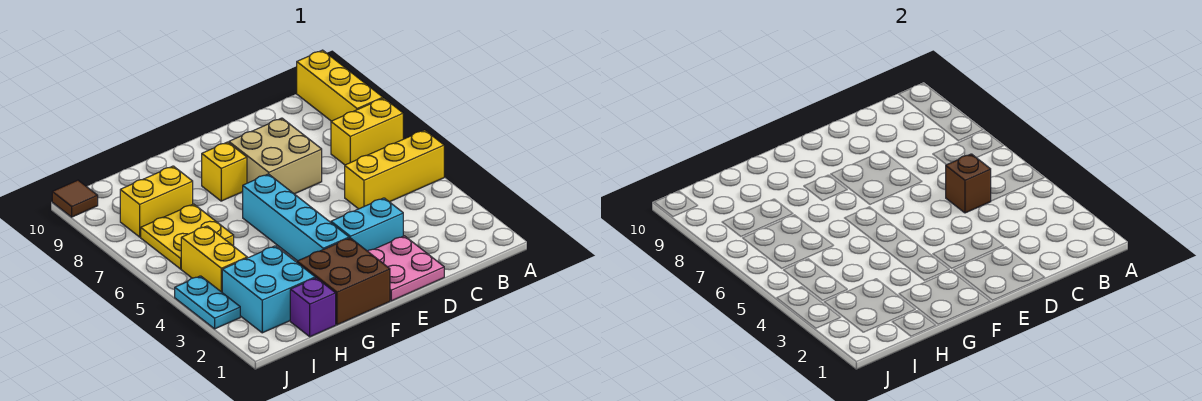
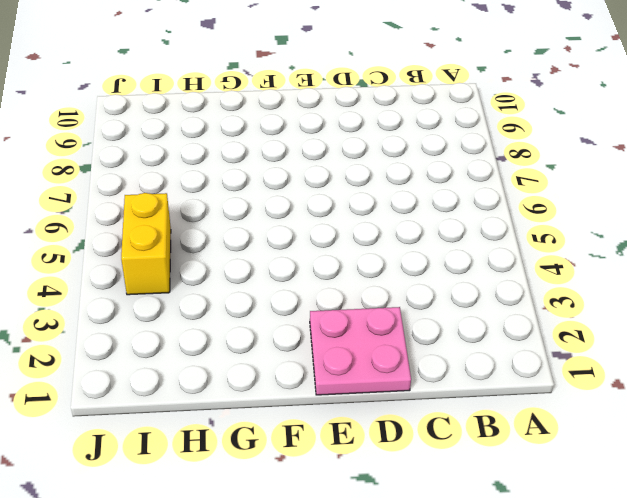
none -> yellow 1x3 brick [345,130,444,209]
none -> yellow 1x2 brick [331,98,403,165]
none -> yellow 1x3 brick [297,50,383,121]

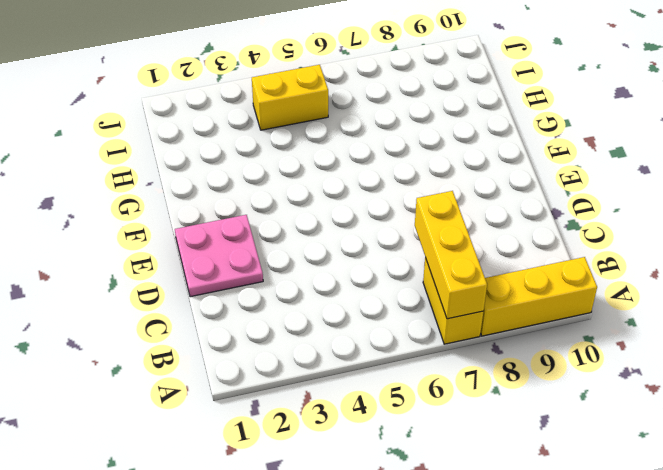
yellow 1x3 brick [415,191,487,319] -> yellow 1x3 brick moved to [345,130,444,209]
none -> cyan 1x2 brick [331,198,403,251]
none -> tan 2x2 brick [229,118,322,194]
none -> brown 2x2 brick [297,238,390,325]

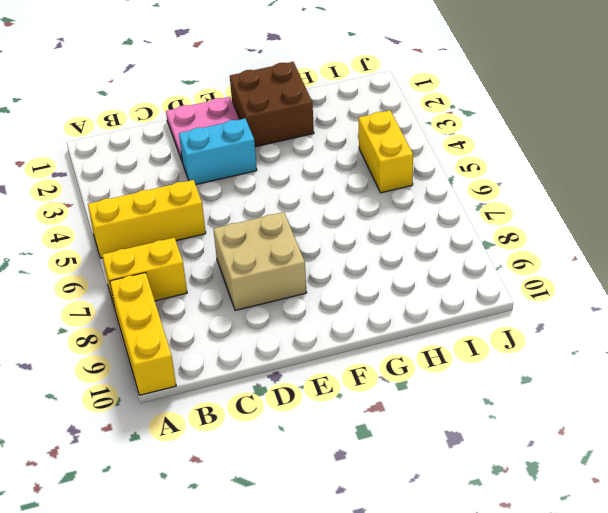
none -> cyan 1x4 brick [243,174,349,261]
none -> yellow 1x1 brick [202,142,247,201]
none -> purple 1x1 brick [290,278,336,337]

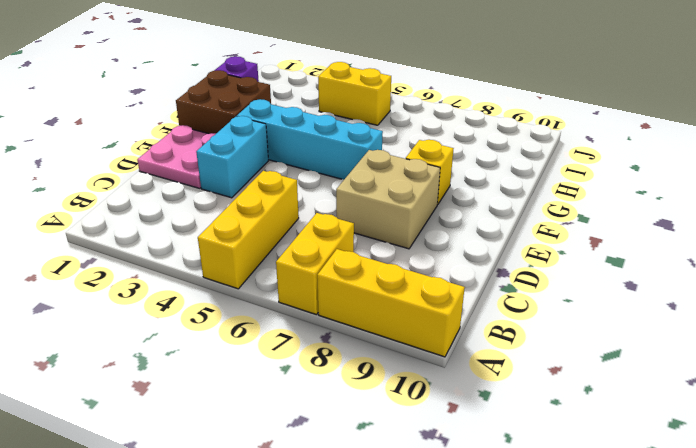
none -> cyan 2x2 brick [222,246,315,333]
none -> yellow 2x2 plate [141,204,234,269]
none -> yellow 1x2 brick [120,166,193,237]

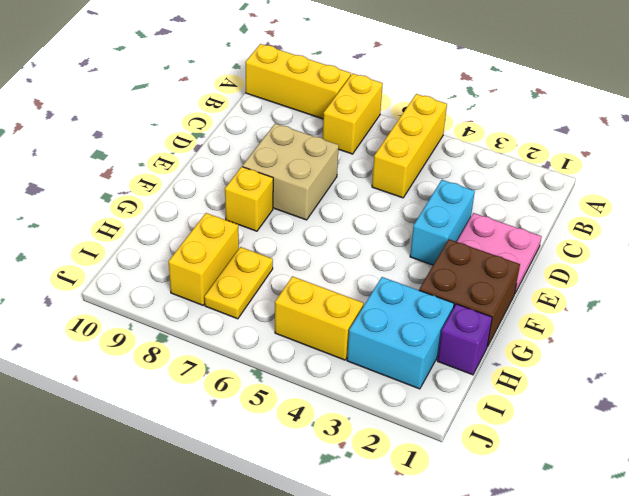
yellow 1x2 plate [204,247,273,319] -> yellow 2x2 plate [141,204,234,269]
none -> cyan 1x4 brick [243,174,349,261]
none -> cyan 1x2 plate [175,276,240,329]
none -> brown 1x1 tile [52,180,98,217]

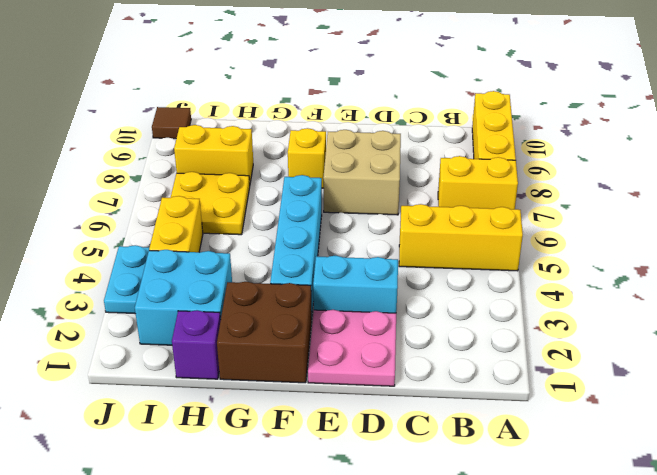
none -> brown 1x1 brick [946,154,991,213]

